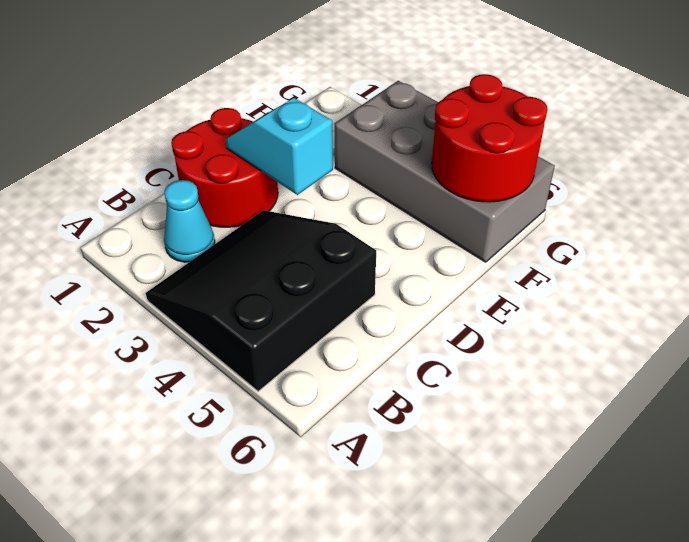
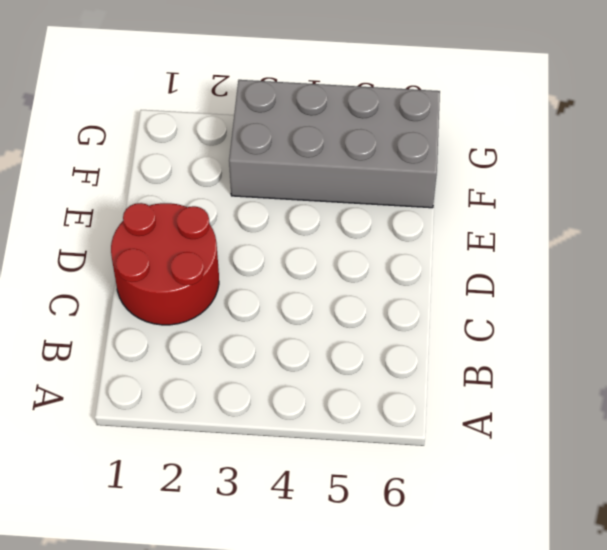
none -> black 3x3 slope [146,210,376,391]
none -> cyan 1x1 cone [164,180,215,262]

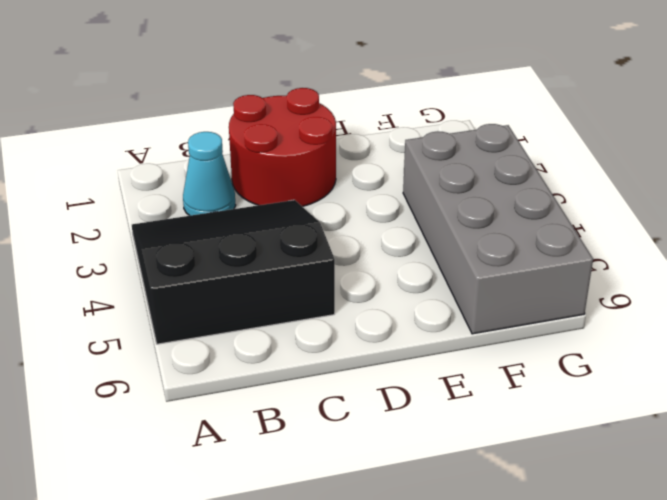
none -> cyan 1x2 slope [225,98,333,195]
none -> red 2x2 round brick [432,74,547,202]

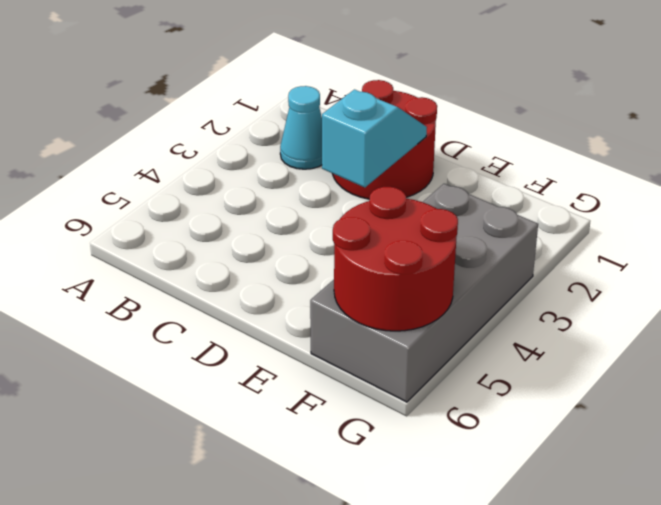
none -> black 3x3 slope [146,210,376,391]

